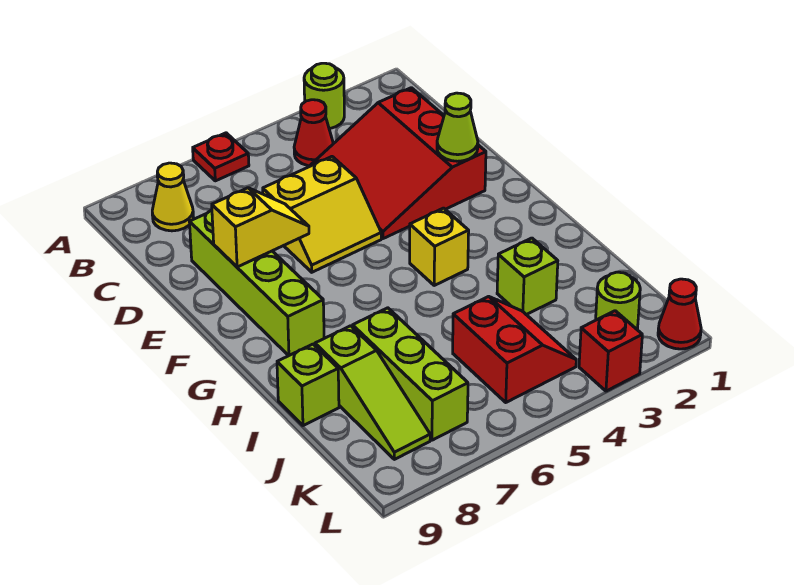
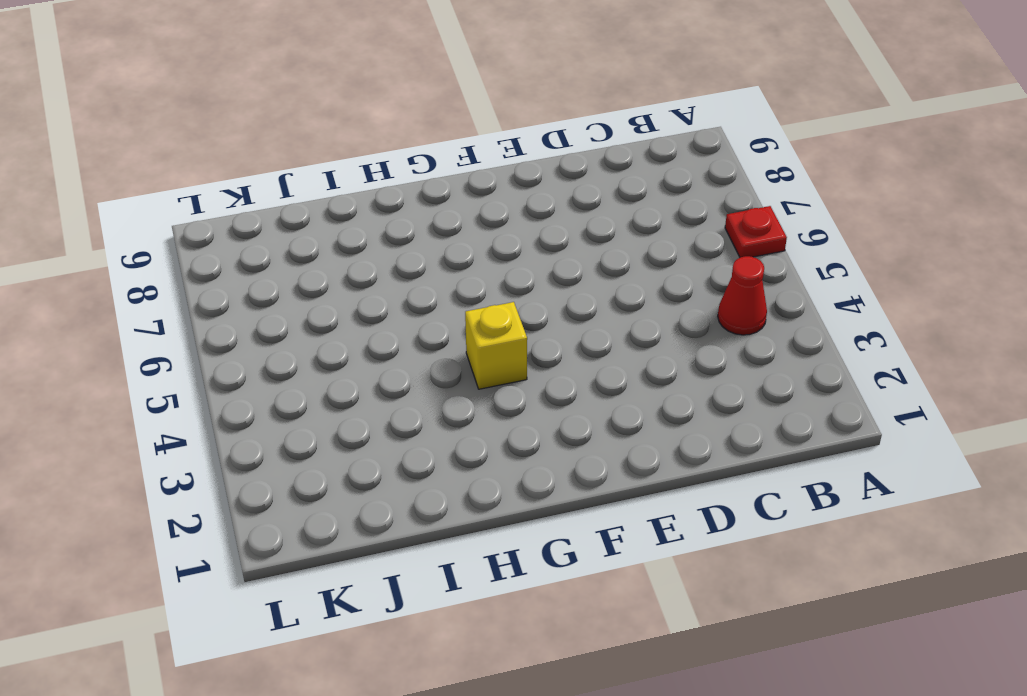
none -> lime 1x1 round brick [304,63,344,129]
none -> yellow 1x1 cone [152,163,193,231]
none -> red 3x3 slope [310,88,486,239]

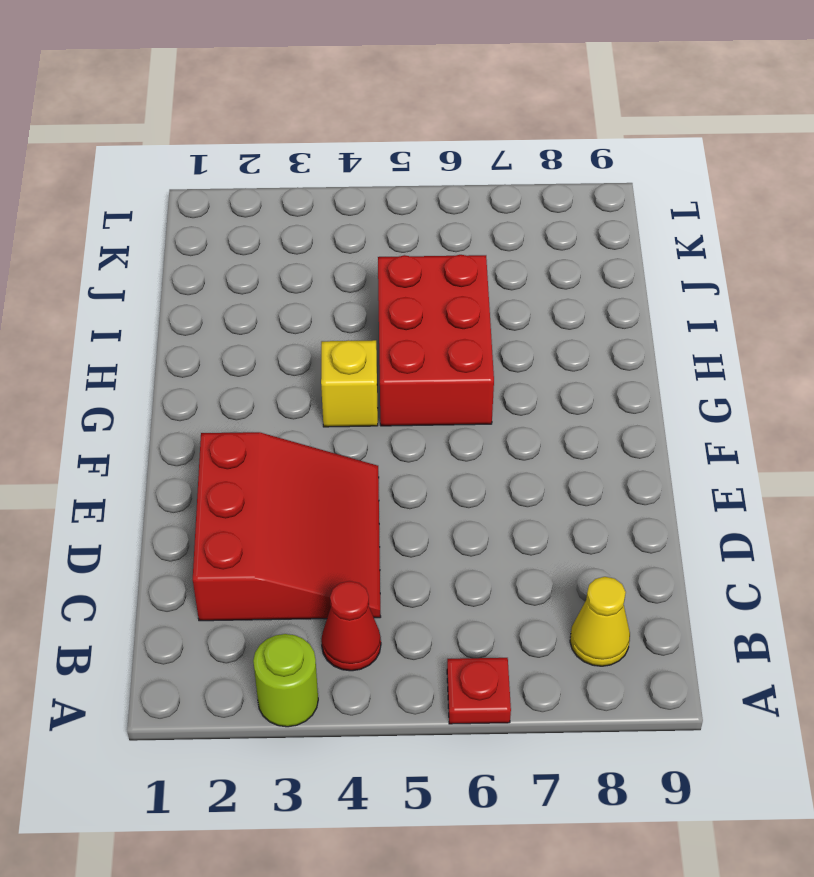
red 2x3 brick [378,255,494,426] -> none
none -> yellow 2x2 slope [263,157,381,272]
none -> lime 1x4 brick [190,210,324,356]
none -> lime 1x1 brick [497,238,558,315]

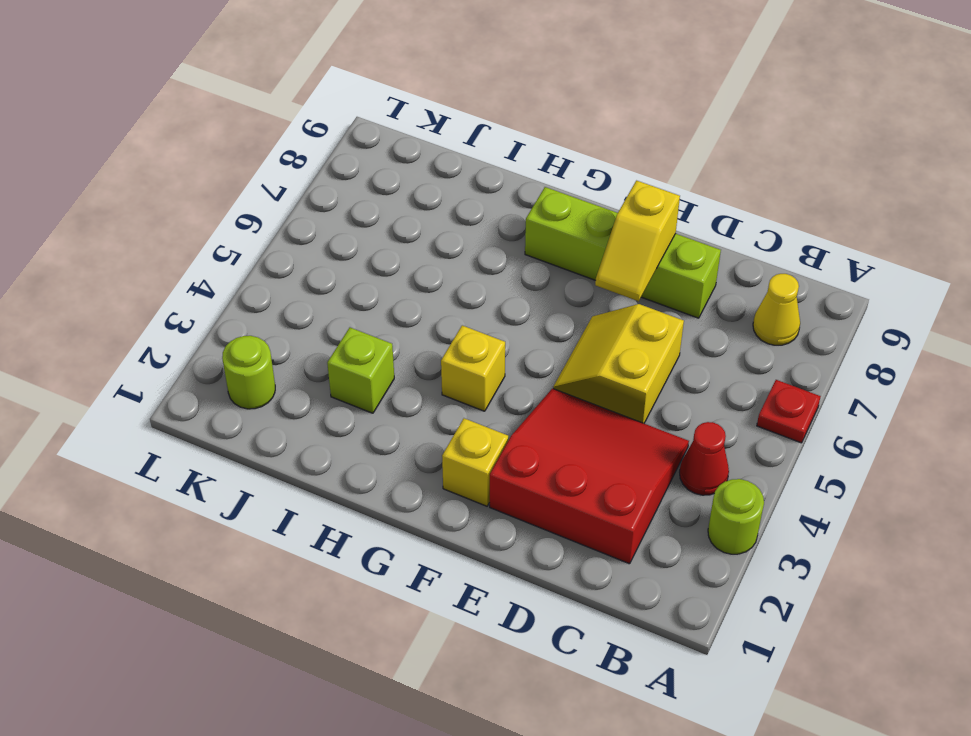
yellow 1x1 brick [442,418,508,506] -> none
none -> lime 1x3 brick [353,308,468,440]
none -> lime 1x3 slope [315,326,430,459]
none -> lime 1x1 brick [277,344,339,426]

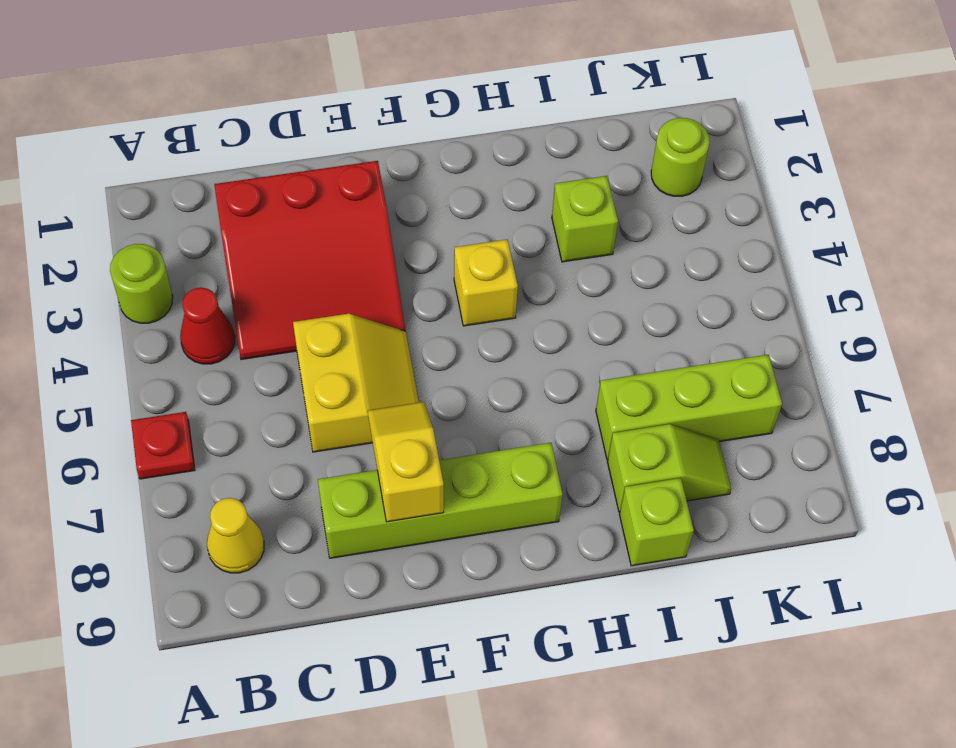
lime 1x2 slope [608,424,731,512] -> lime 1x3 slope [315,326,430,459]
none -> red 2x2 slope [453,296,576,402]
none -> red 1x1 cone [658,279,701,349]
none -> red 1x1 brick [579,311,642,391]

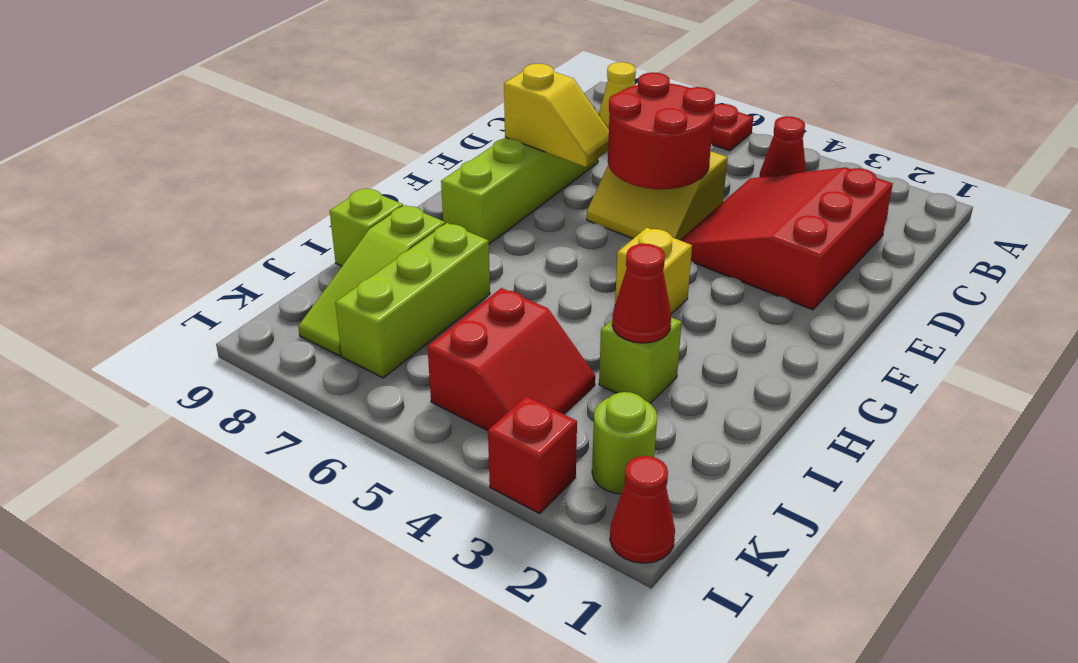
red 2x2 round brick [608,72,715,189] -> none
red 1x1 cone [612,244,671,343] -> none
none -> lime 1x1 round brick [304,63,344,129]
none -> lime 1x1 cone [437,93,478,161]

